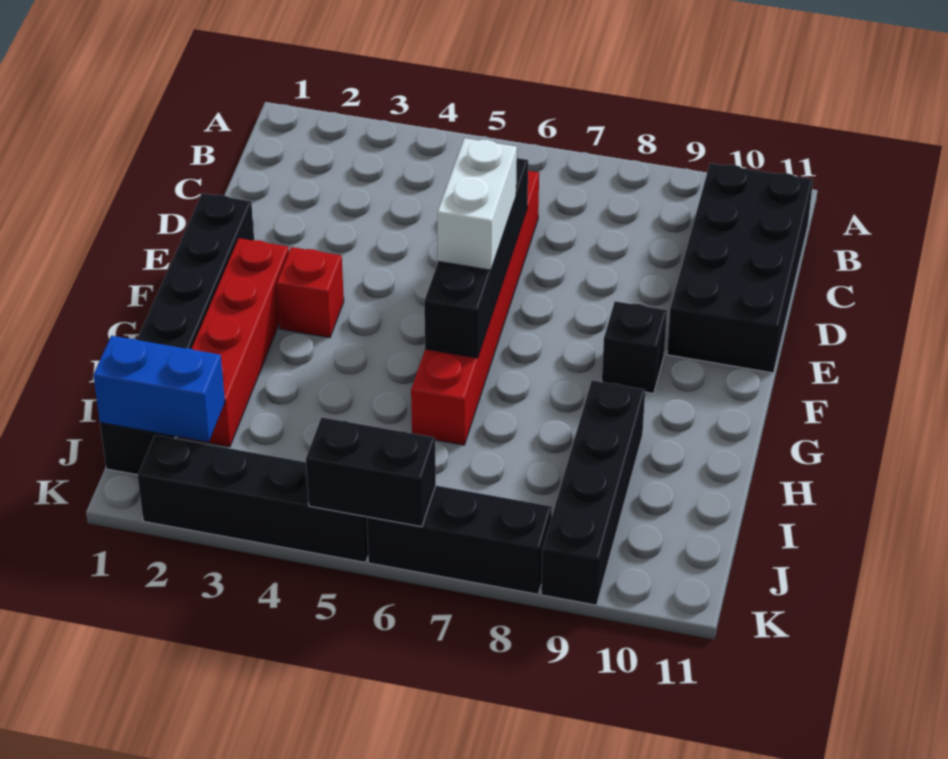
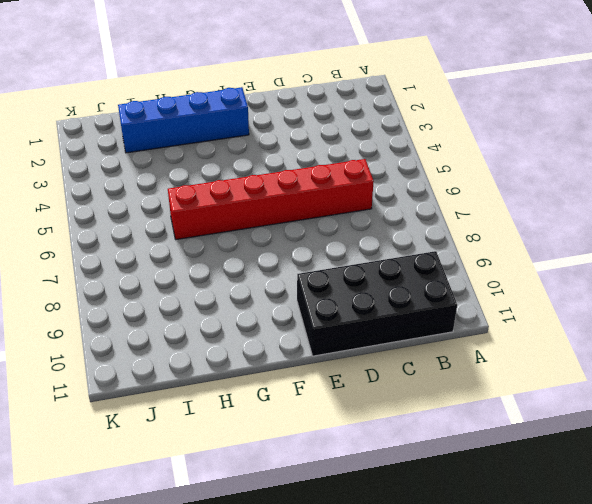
blue 1x4 brick [118,87,249,153] -> red 1x4 brick [178,238,289,447]
none -> black 1x6 brick [100,193,254,475]
none -> red 1x1 brick [277,247,344,338]
none -> black 1x1 brick [602,301,667,394]

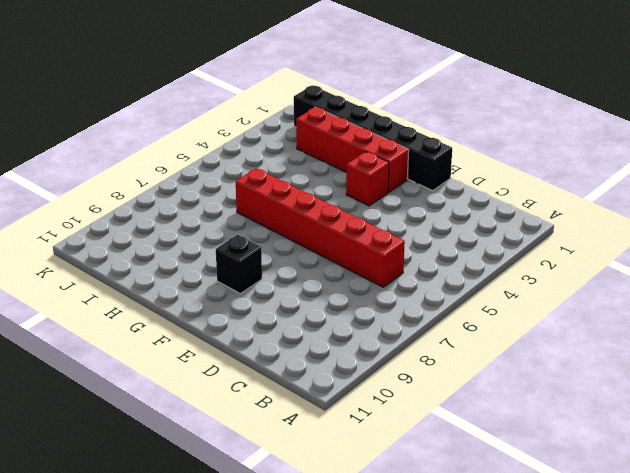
none -> black 2x4 brick [667,163,813,373]
none -> black 1x4 brick [541,380,645,605]
none -> black 1x4 brick [138,435,368,562]

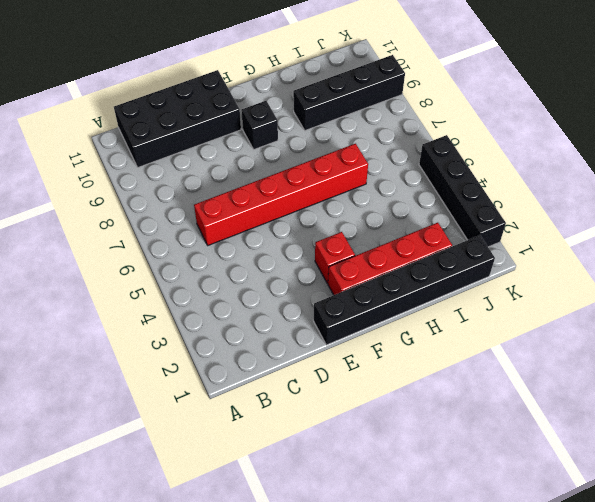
none -> black 1x3 brick [367,486,552,594]
none -> black 1x4 brick [424,158,528,358]
none -> blue 1x2 brick [93,336,225,442]

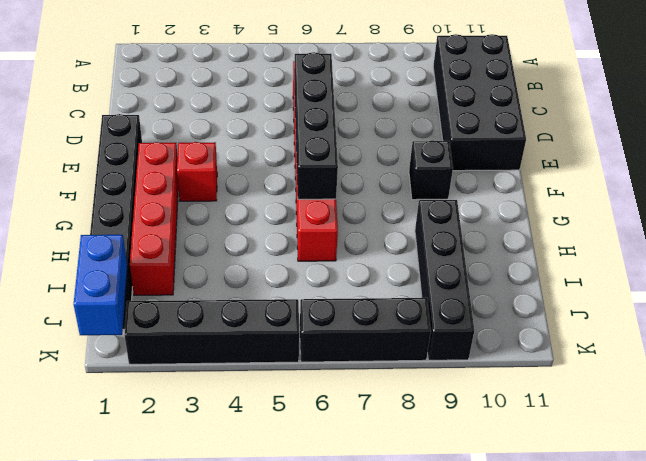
blue 1x2 brick [74,235,127,335] -> blue 1x2 brick turned to [93,336,225,442]
none -> black 1x2 brick [306,417,436,527]
none -> white 1x2 brick [438,138,517,270]

